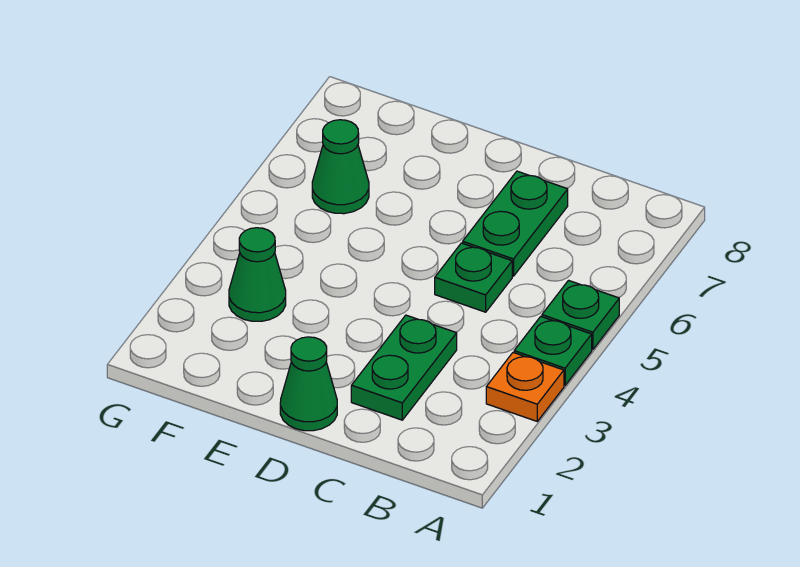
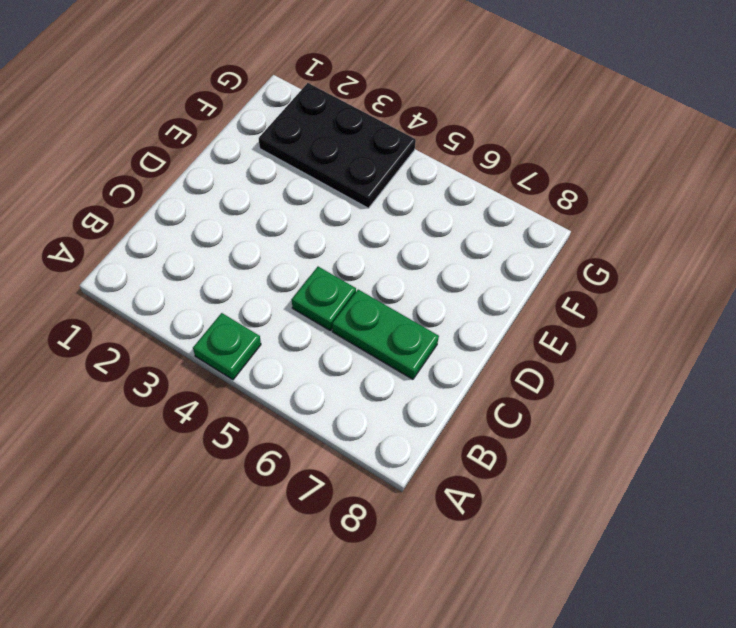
black 2x3 plate [259,83,416,208] -> green 1x1 cone [229,228,286,321]
none -> orange 1x1 plate [486,353,564,421]
none -> green 1x1 plate [542,280,619,350]

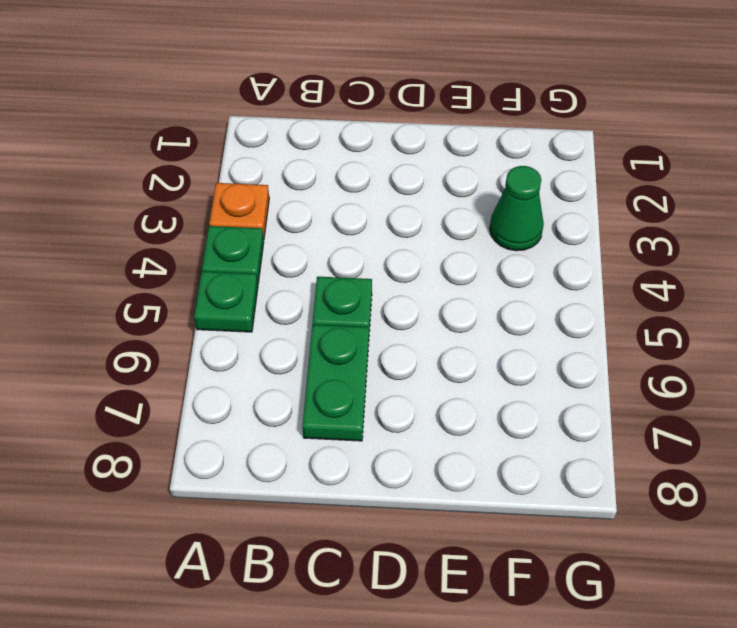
none -> green 1x2 plate [351,315,457,420]
none -> green 1x1 cone [280,337,337,431]

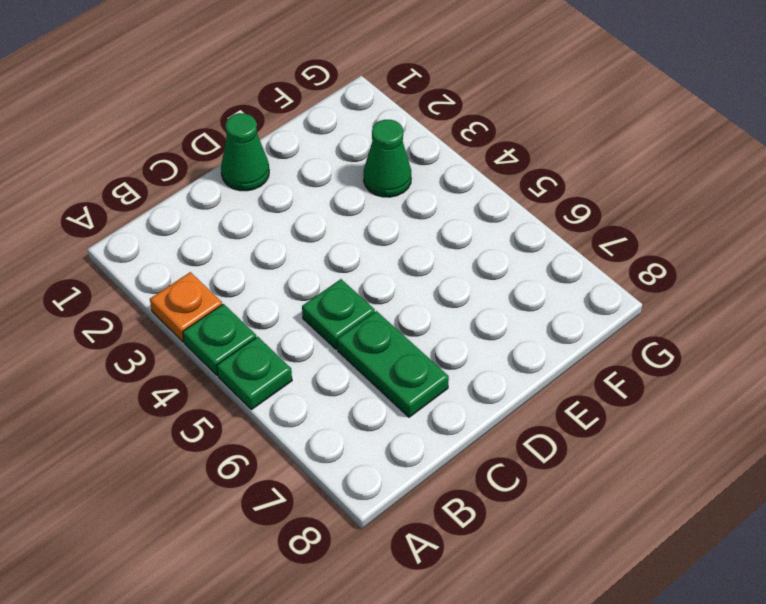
none -> green 1x2 plate [351,315,457,420]
none -> green 1x1 cone [312,120,369,214]

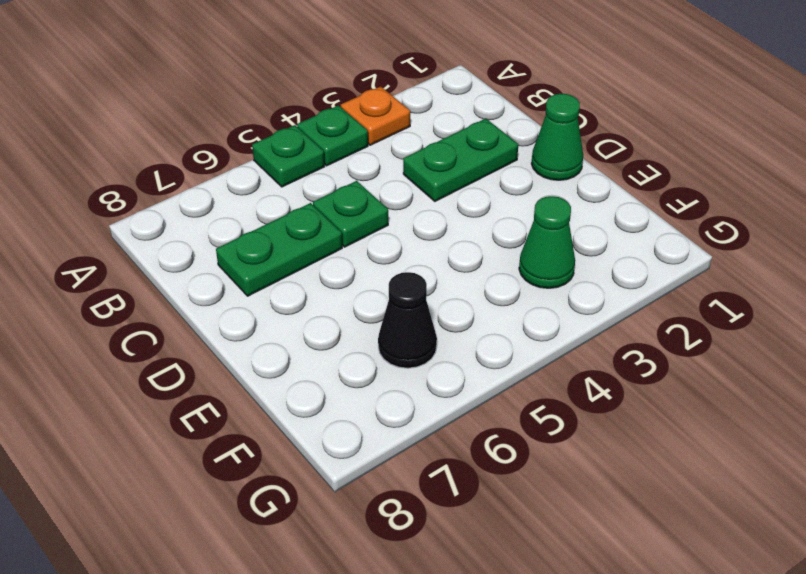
black 1x1 cone [378,272,437,368] -> green 1x1 cone [312,120,369,214]

